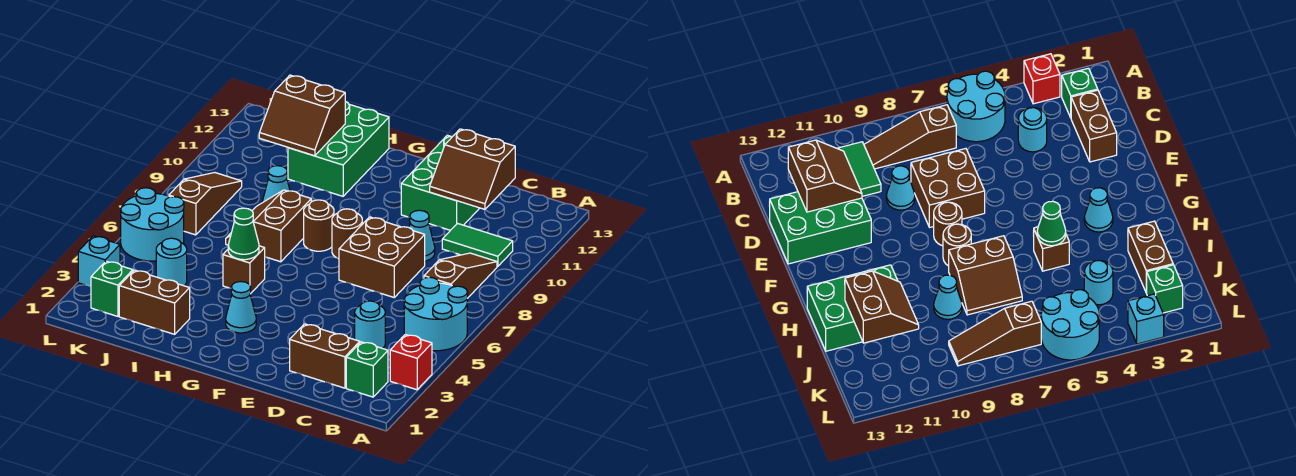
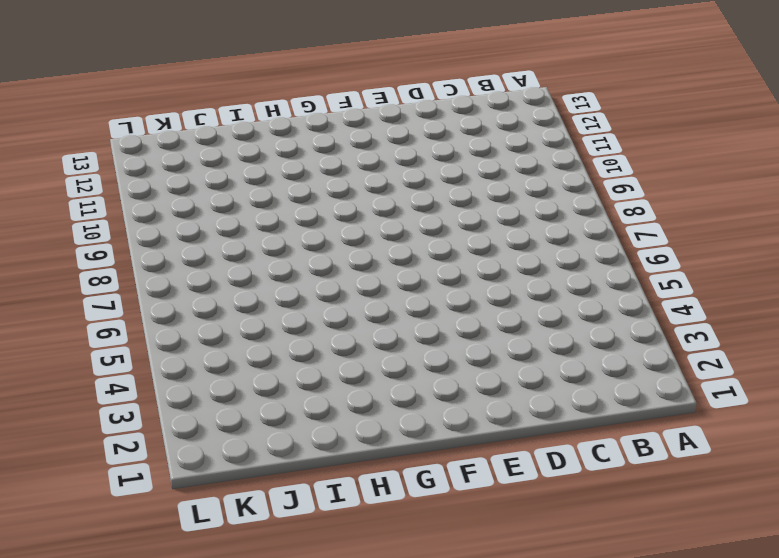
none -> red 1x1 brick [390,335,432,390]
none -> cyan 2x2 round brick [404,277,468,351]
none -> green 1x1 brick [346,342,388,397]

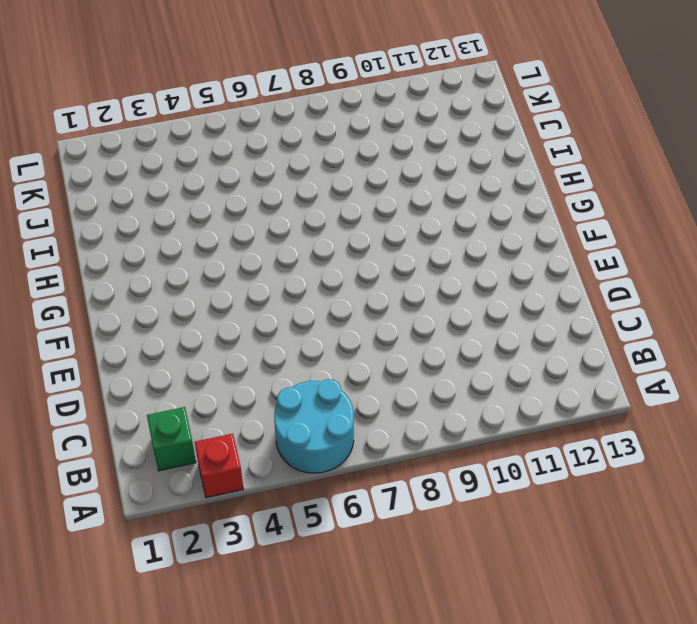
none -> brown 1x3 slope [424,253,497,297]
none -> green 1x2 tile [442,223,513,267]
none -> brown 1x2 brick [290,324,360,388]

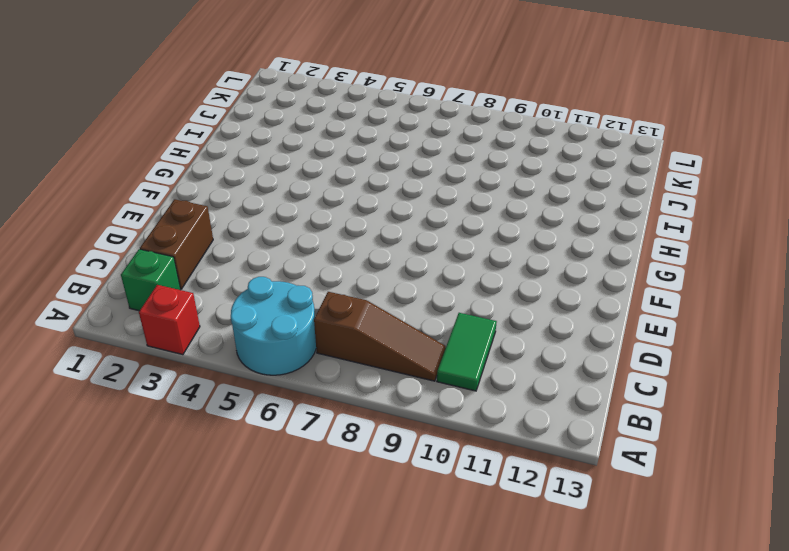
none -> cyan 1x1 round brick [355,301,385,349]
none -> brown 2x2 brick [339,217,425,297]
none -> cyan 1x1 cone [409,210,435,261]

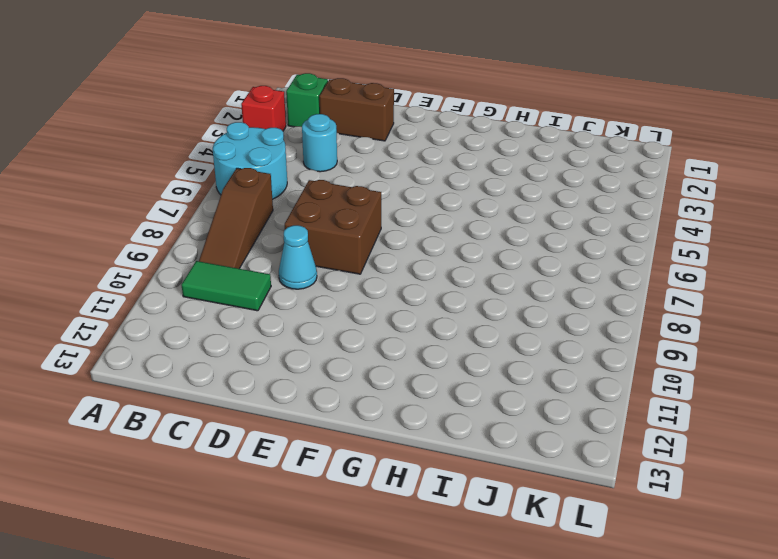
none -> green 2x3 brick [401,135,479,230]
none -> brown 1x1 round brick [332,209,362,259]
none -> cyan 1x1 cone [226,282,256,333]

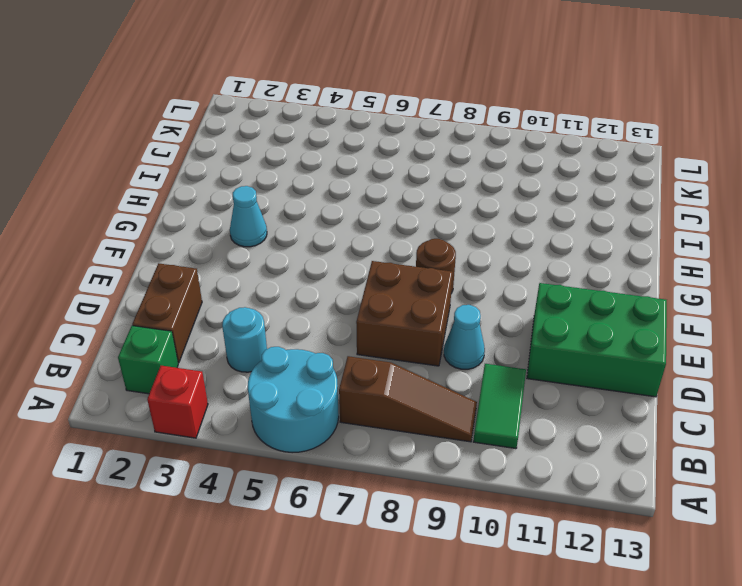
none -> brown 1x1 round brick [304,200,334,251]
none -> brown 1x1 brick [223,246,265,293]
none -> brown 2x2 slope [226,190,311,262]

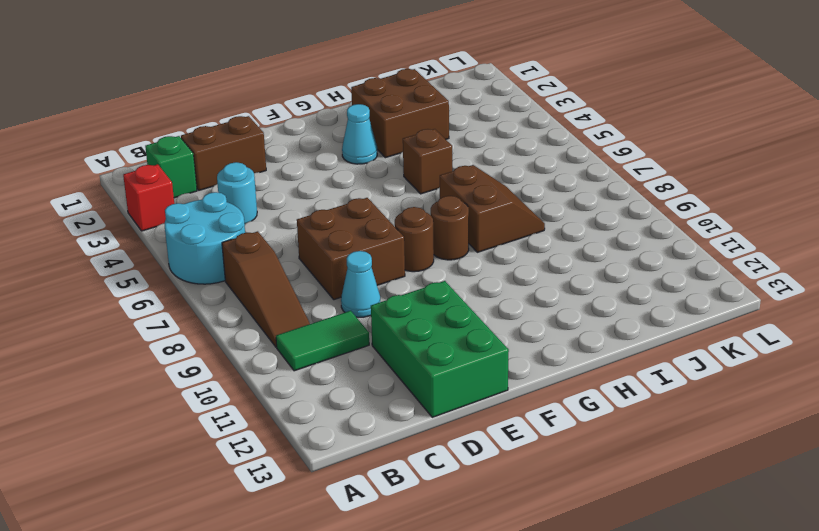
brown 2x2 brick [351,69,449,158] -> brown 1x2 brick [119,270,190,334]
none -> green 2x3 brick [288,102,389,196]
none -> cyan 1x1 cone [262,166,290,203]
none -> cyan 1x1 round brick [156,238,187,286]

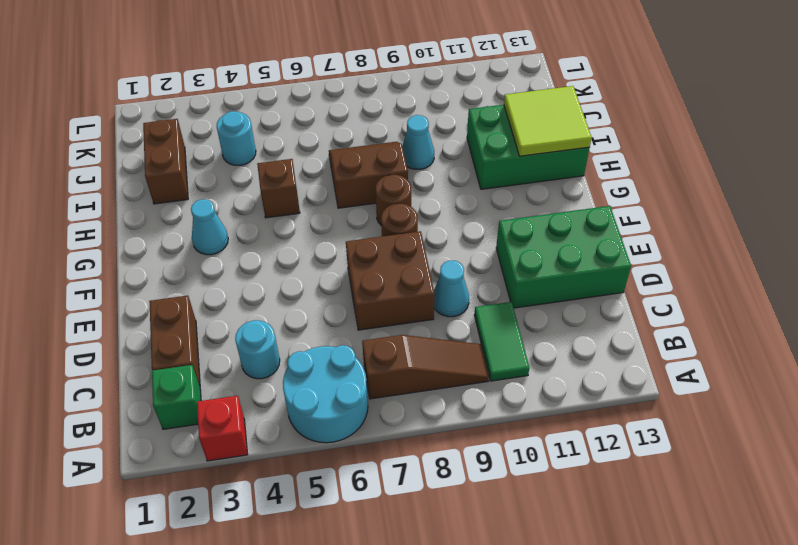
lime 2x2 tile [504,86,592,156] -> brown 2x2 slope [259,75,345,156]
none -> green 1x1 brick [91,261,133,316]
none -> cyan 2x2 round brick [121,188,184,261]
none -> brown 1x3 slope [169,173,242,235]

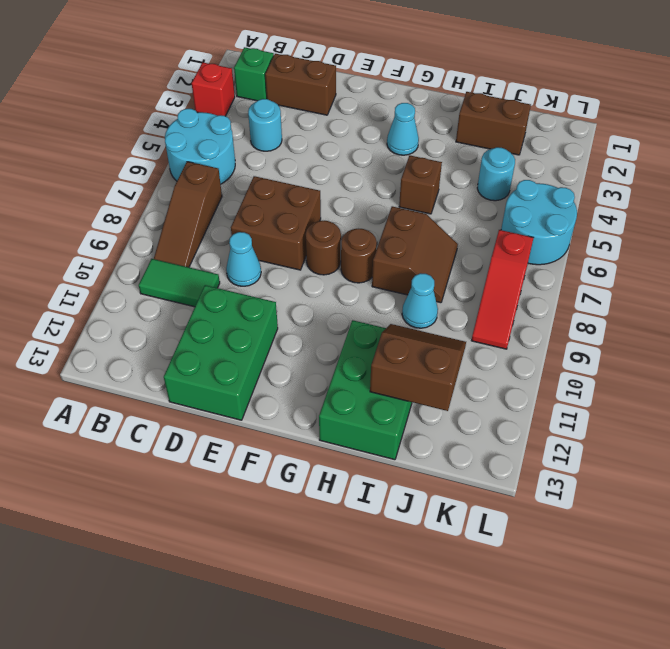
red 1x3 slope [471,230,533,349] -> brown 1x3 slope [169,173,242,235]
none -> green 1x1 brick [91,261,133,316]
none -> cyan 1x1 brick [78,236,120,287]
none -> brown 2x2 slope [430,129,515,209]

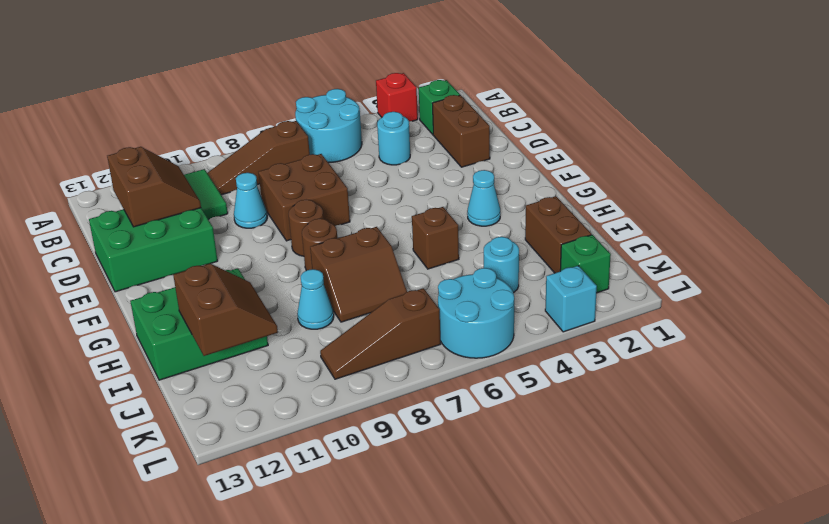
none -> green 1x1 cone [228,208,259,260]

